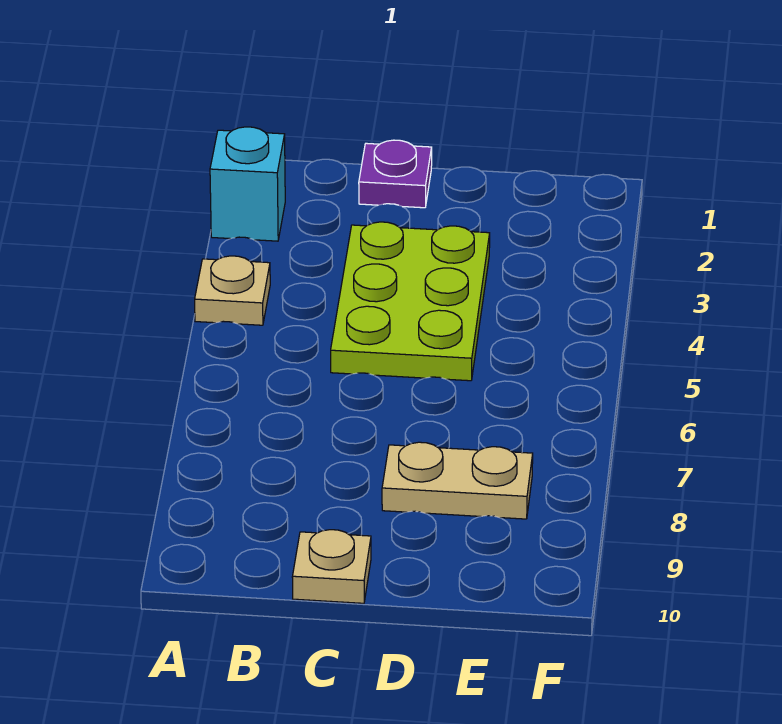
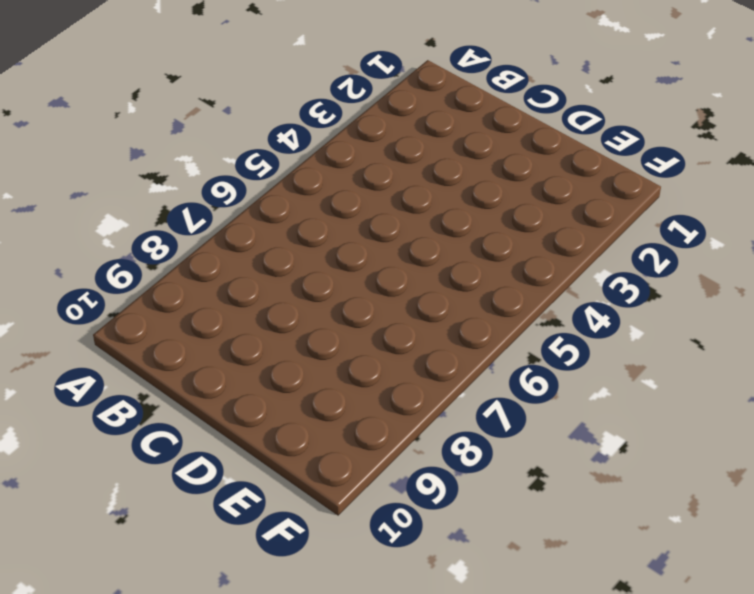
none -> cyan 1x1 brick [210,127,285,241]
none -> tan 1x1 plate [195,256,270,325]

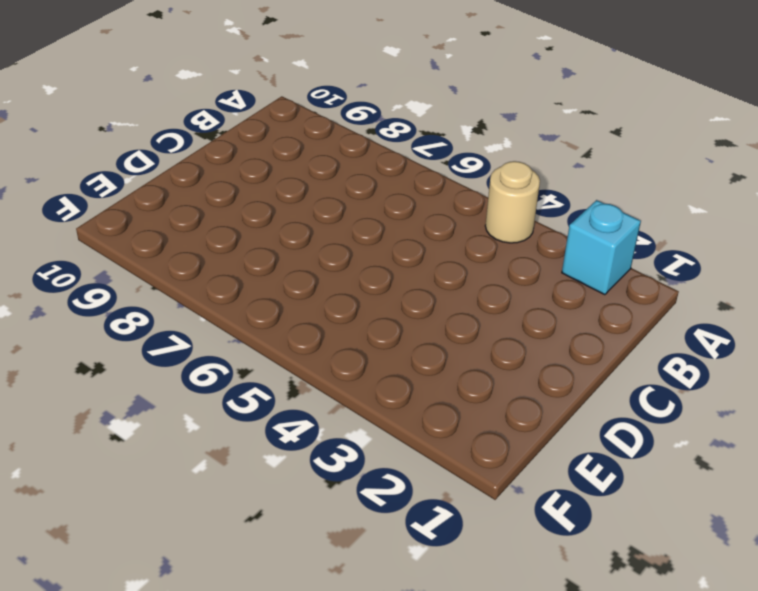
tan 1x1 round brick [485,161,540,243] -> tan 1x1 plate [195,256,270,325]
none -> purple 1x1 plate [359,140,432,208]
none -> lime 2x3 plate [331,222,490,381]

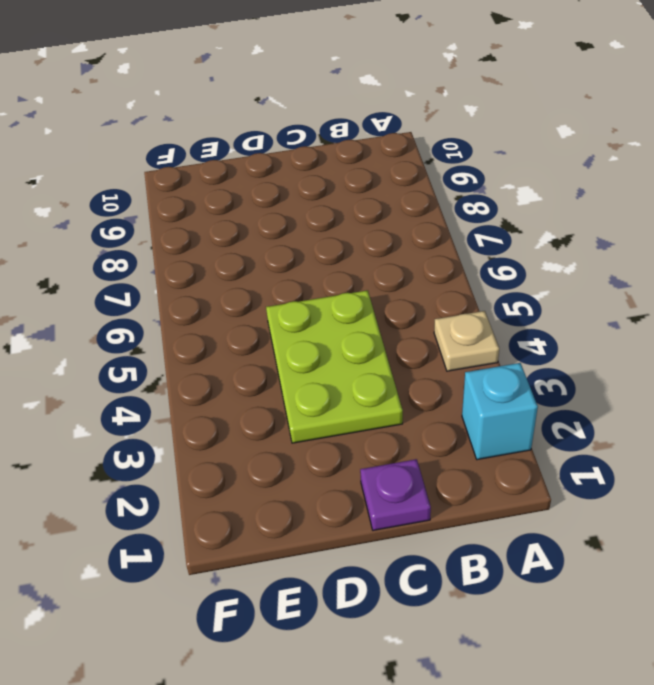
none -> tan 1x1 plate [292,530,371,603]
none -> tan 1x2 plate [382,442,533,519]

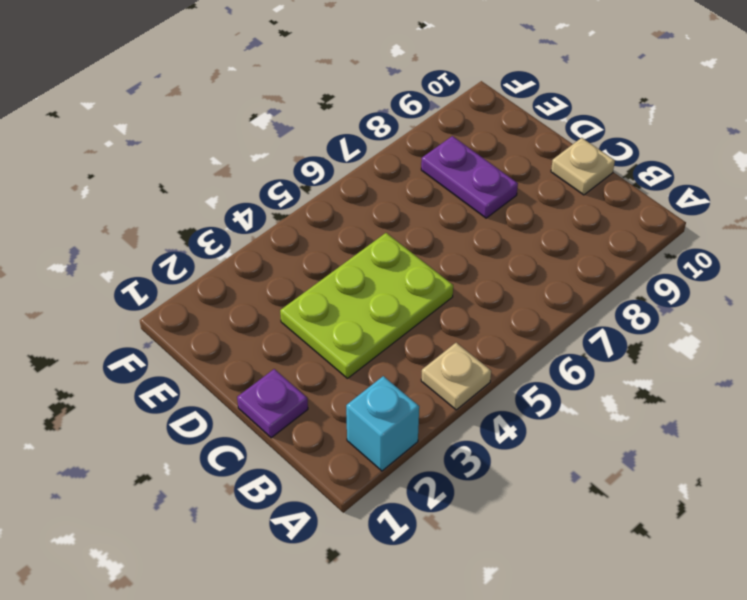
purple 1x2 plate [421,136,518,218] -> tan 1x2 plate [382,442,533,519]

